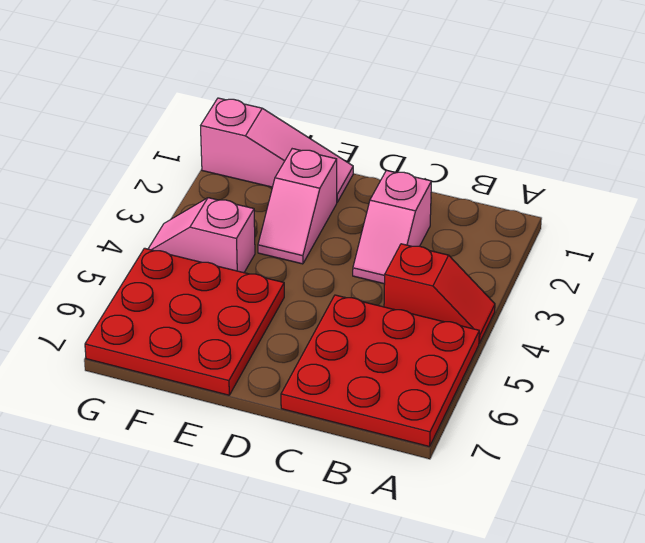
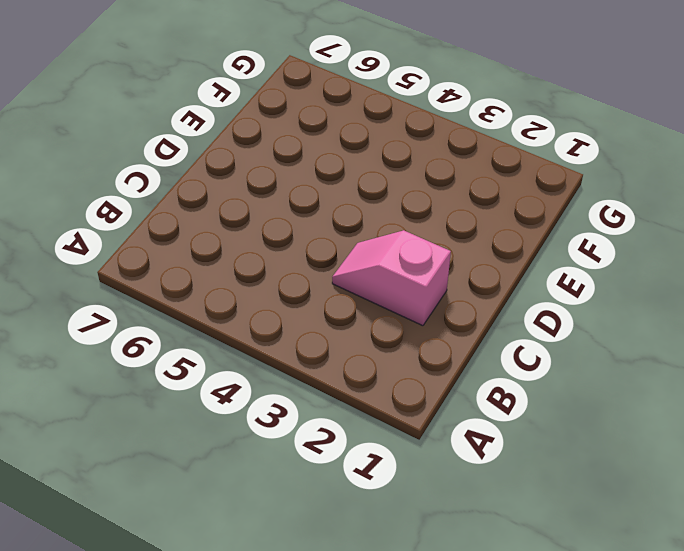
none -> red 1x2 slope [384,244,495,343]
none -> red 3x3 plate [281,295,479,447]

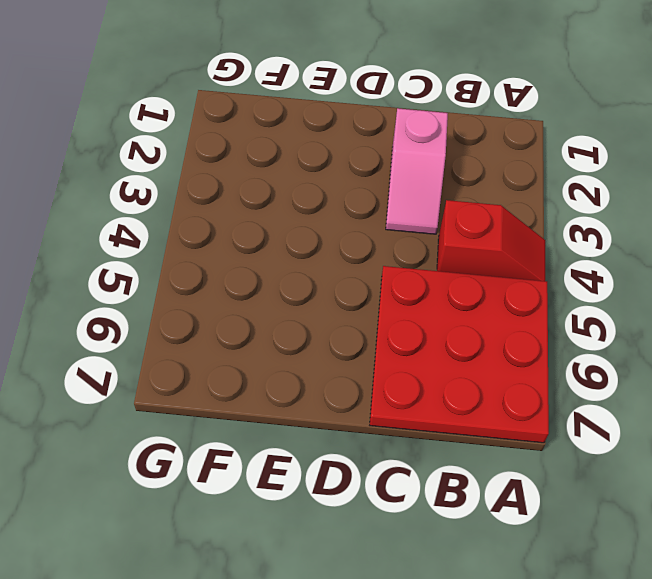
none -> pink 1x3 slope [201,98,353,202]
none -> pink 1x2 slope [258,149,337,264]

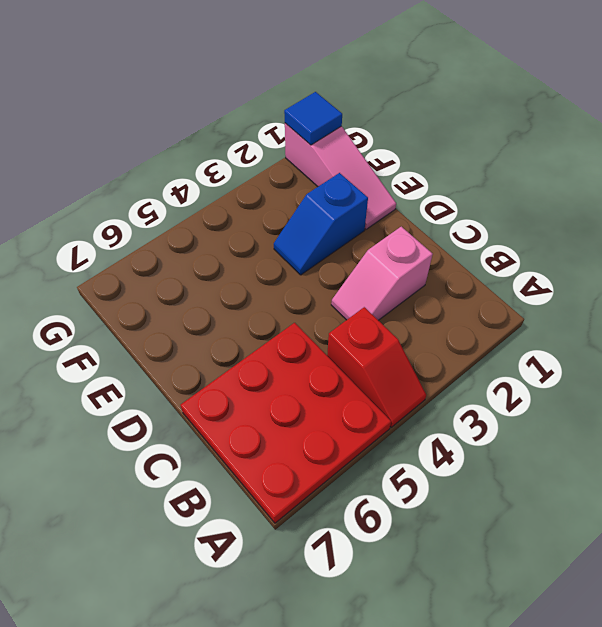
blue 1x2 slope [274,173,368,275] -> pink 1x2 slope [258,149,337,264]
blue 1x1 tile [284,92,342,145] -> none
none -> red 3x3 plate [85,248,284,395]
none -> pink 1x2 slope [148,198,255,273]

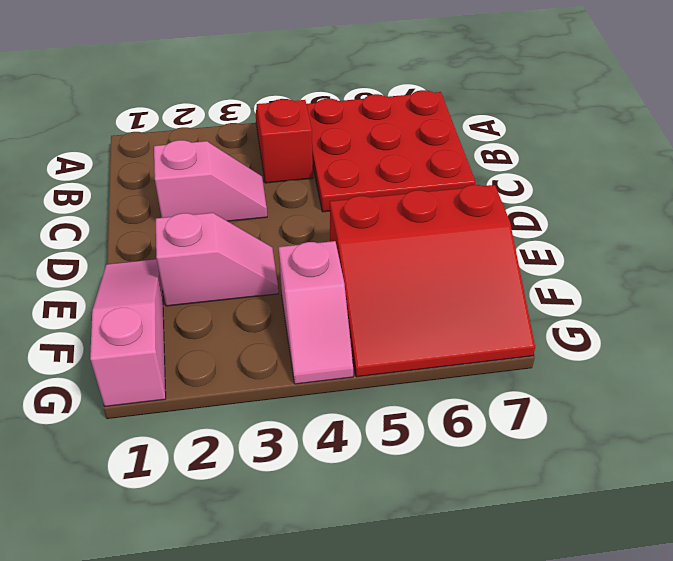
red 3x3 slope [330,185,535,377] -> red 3x3 plate [85,248,284,395]

